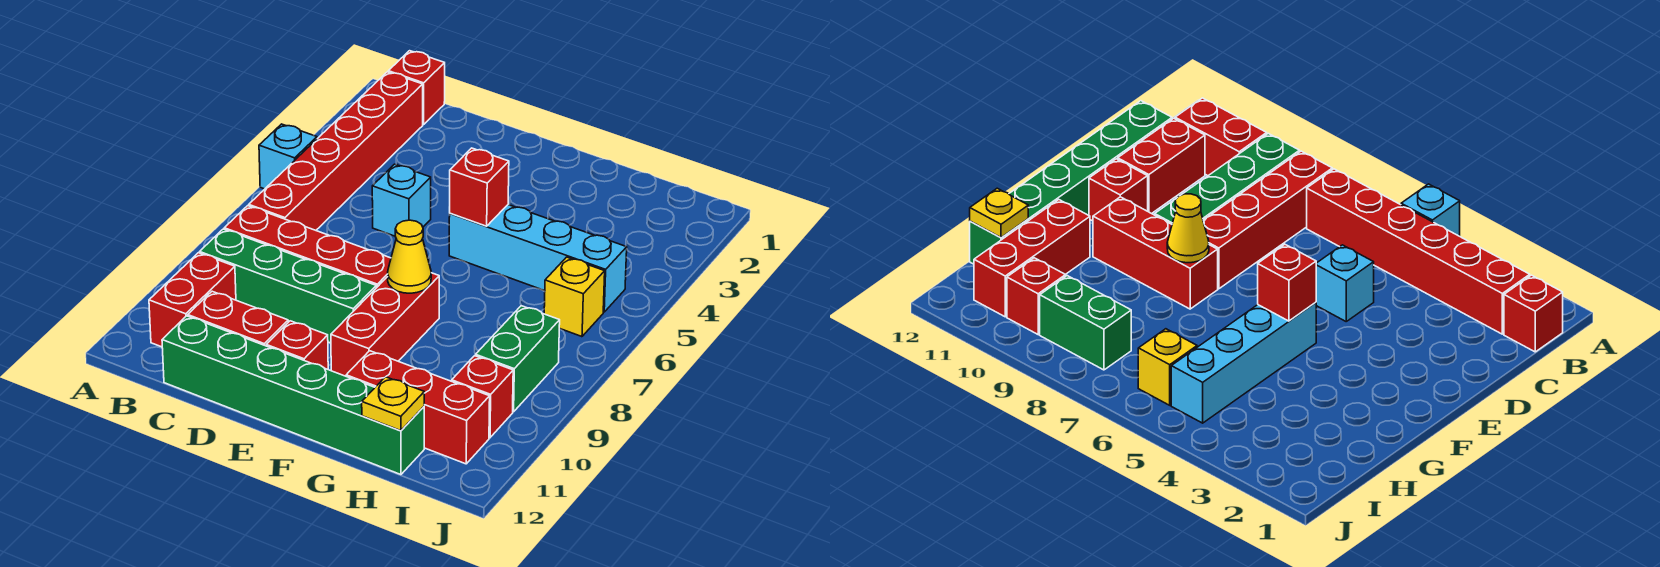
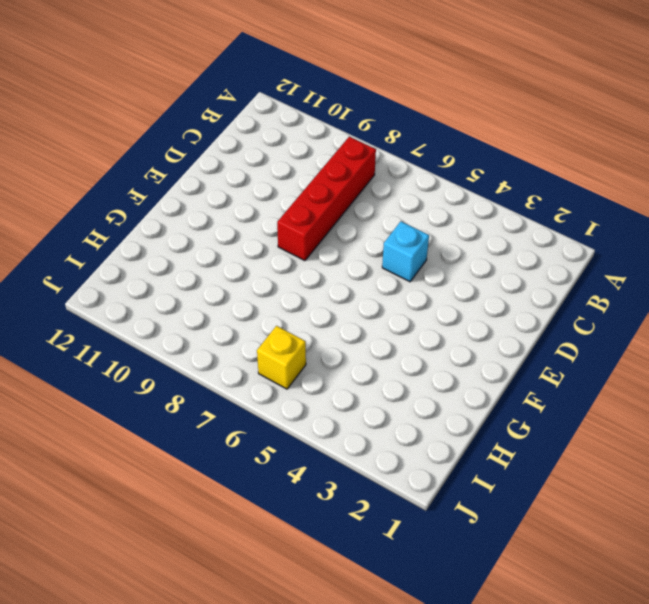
none -> cyan 1x1 brick [259,124,317,189]
none -> red 1x1 brick [388,51,445,125]
none -> red 1x6 brick [249,72,423,230]

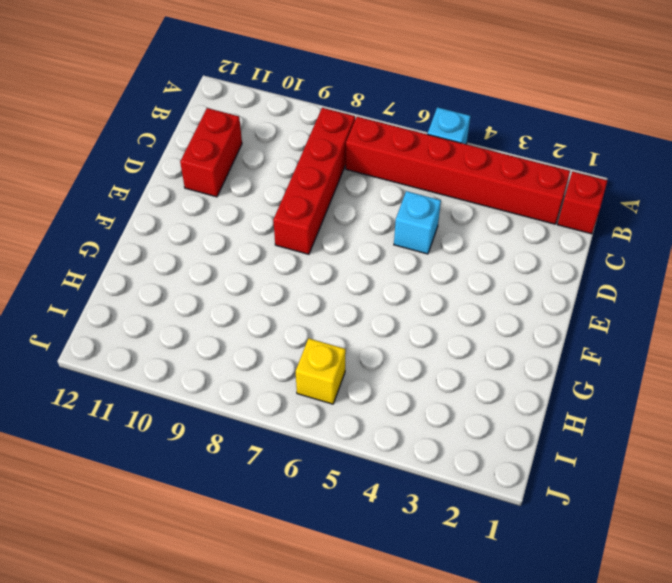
none -> green 1x4 brick [200,229,376,343]
none -> red 1x2 brick [149,253,236,347]
none -> green 1x6 brick [162,316,424,475]

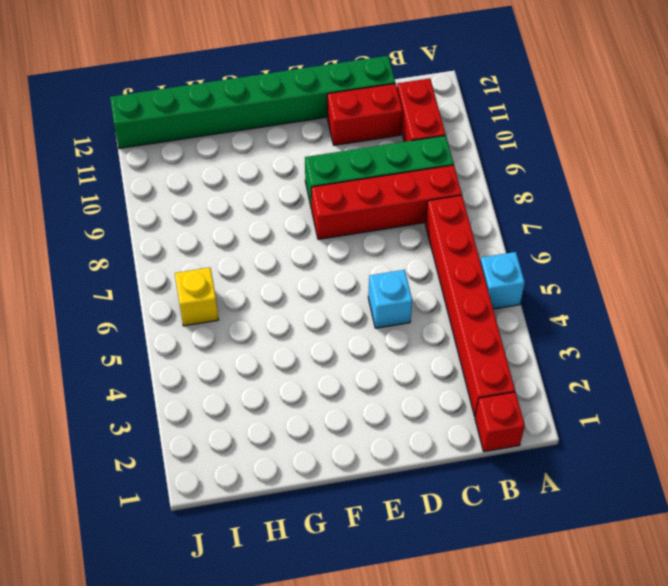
green 1x8 brick [110,56,395,149] -> green 1x6 brick [162,316,424,475]
none -> red 1x1 brick [266,321,328,369]
none -> cyan 1x4 brick [449,205,627,312]
none -> red 1x3 brick [331,273,439,376]

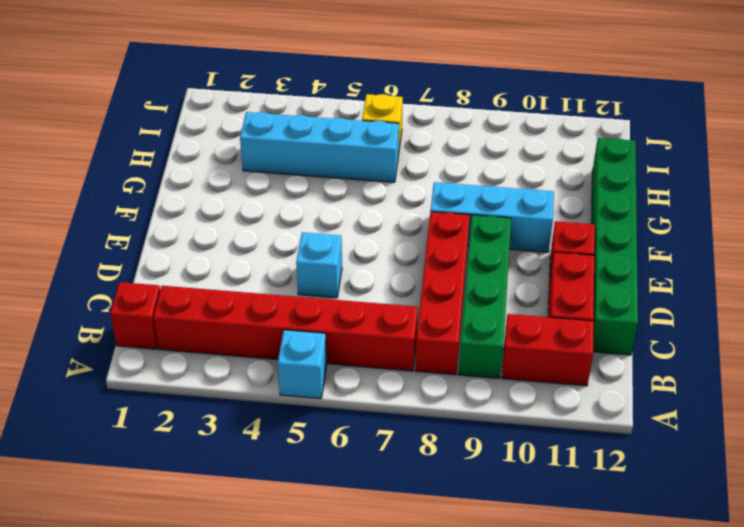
cyan 1x3 brick [431,182,554,252] -> red 1x3 brick [331,273,439,376]
cyan 1x4 brick [240,112,399,182] -> cyan 1x4 brick turned to [449,205,627,312]
none -> red 1x3 brick [346,351,490,464]
none -> green 1x2 brick [476,306,560,412]
none -> red 1x1 brick [452,356,513,438]

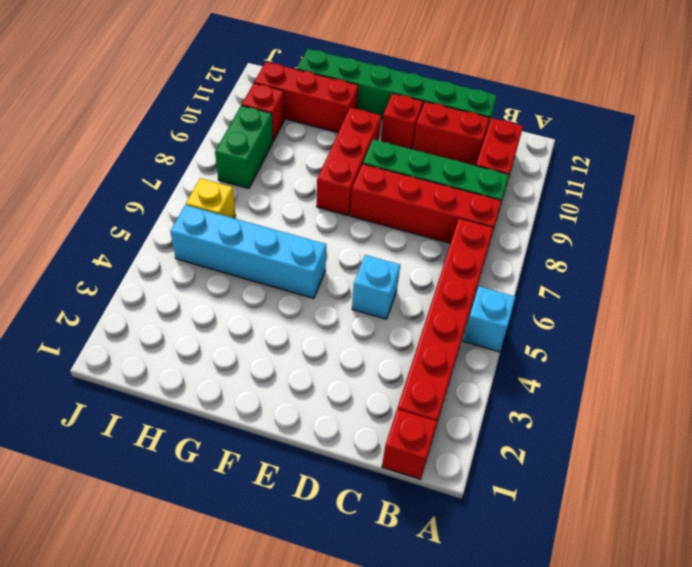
none -> red 1x1 brick [450,148,509,226]
none -> yellow 1x1 cone [388,220,431,293]
none -> yellow 1x1 plate [362,377,424,431]

